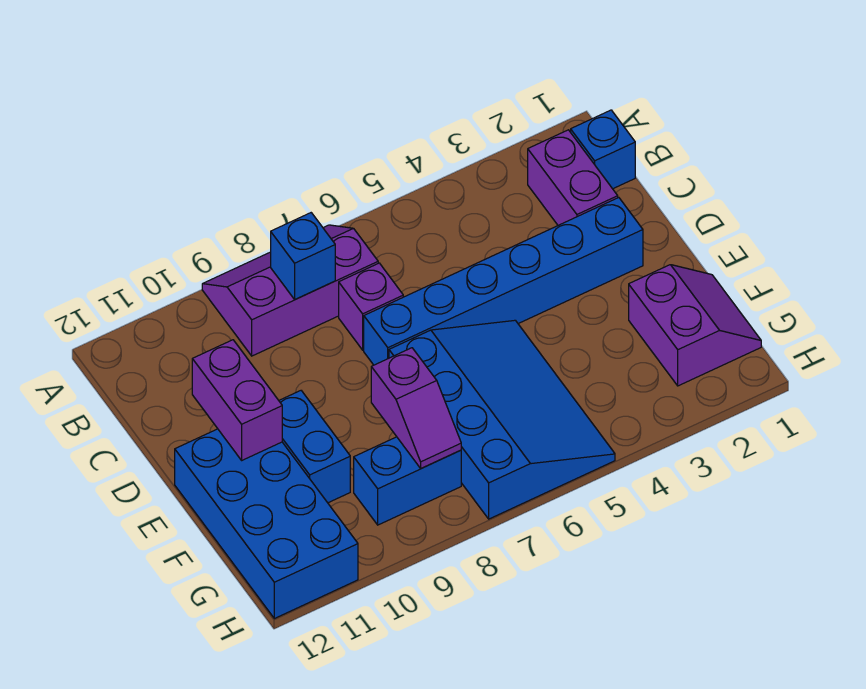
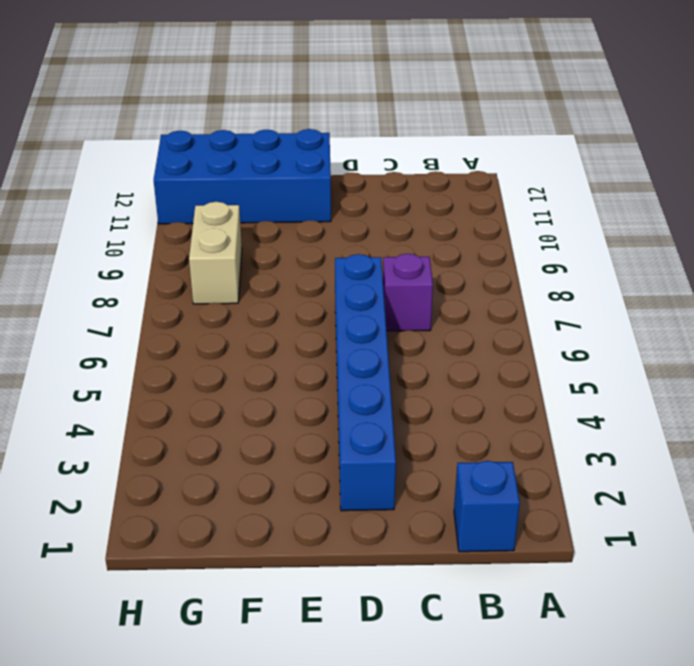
tan 1x2 brick [189,202,242,304] -> blue 1x2 brick [354,437,461,525]
none -> purple 2x3 slope [202,225,378,356]
none -> purple 1x2 brick [528,130,618,225]
none -> blue 3x4 slope [389,320,615,519]

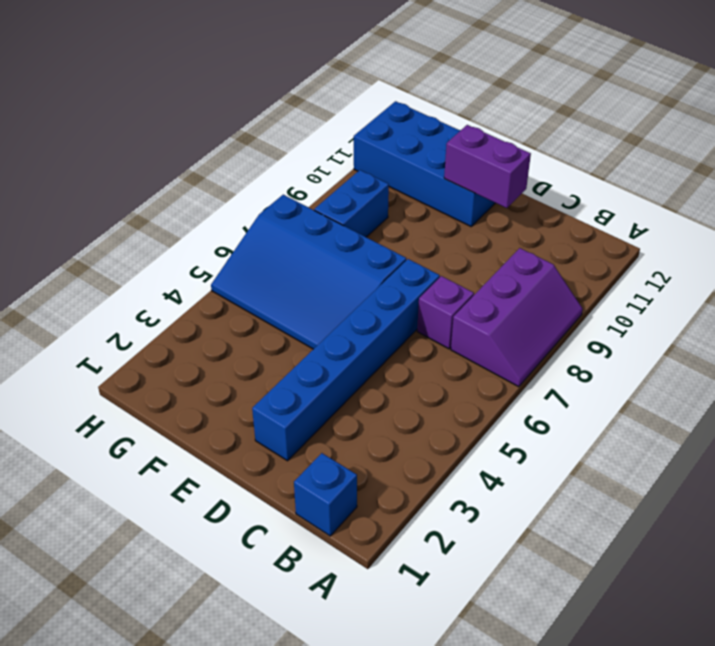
none -> purple 1x2 brick [528,130,618,225]
none -> blue 1x2 brick [279,391,350,503]
none -> purple 2x2 slope [629,265,761,386]

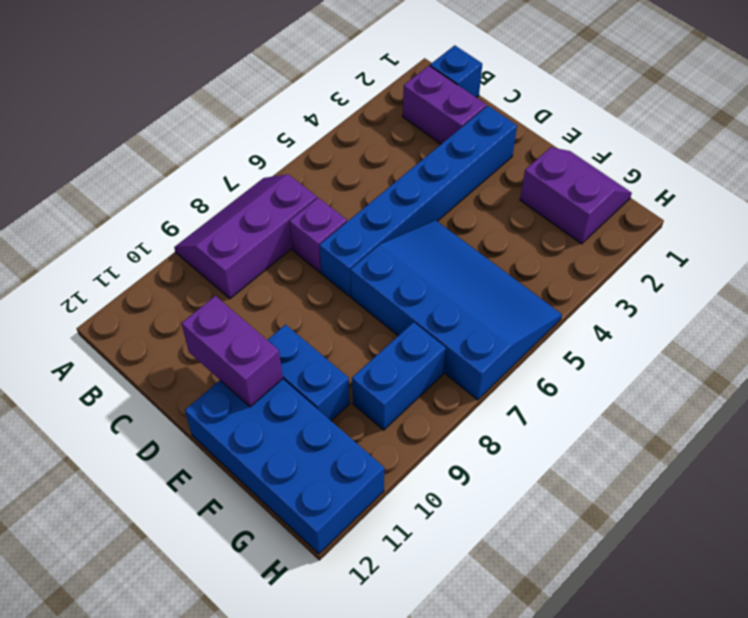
none -> blue 1x1 brick [271,213,335,299]
none -> purple 1x2 slope [371,348,461,468]

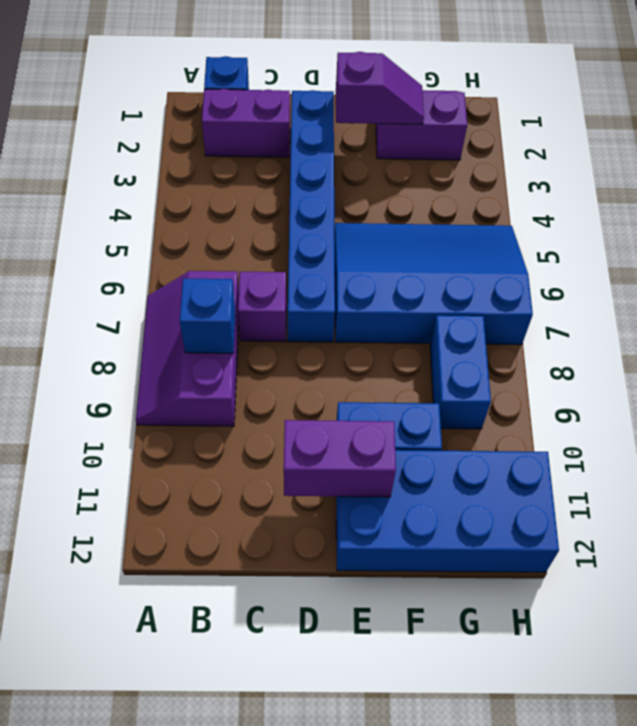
purple 1x2 slope [336,52,424,124] -> purple 1x2 slope moved to [371,348,461,468]

